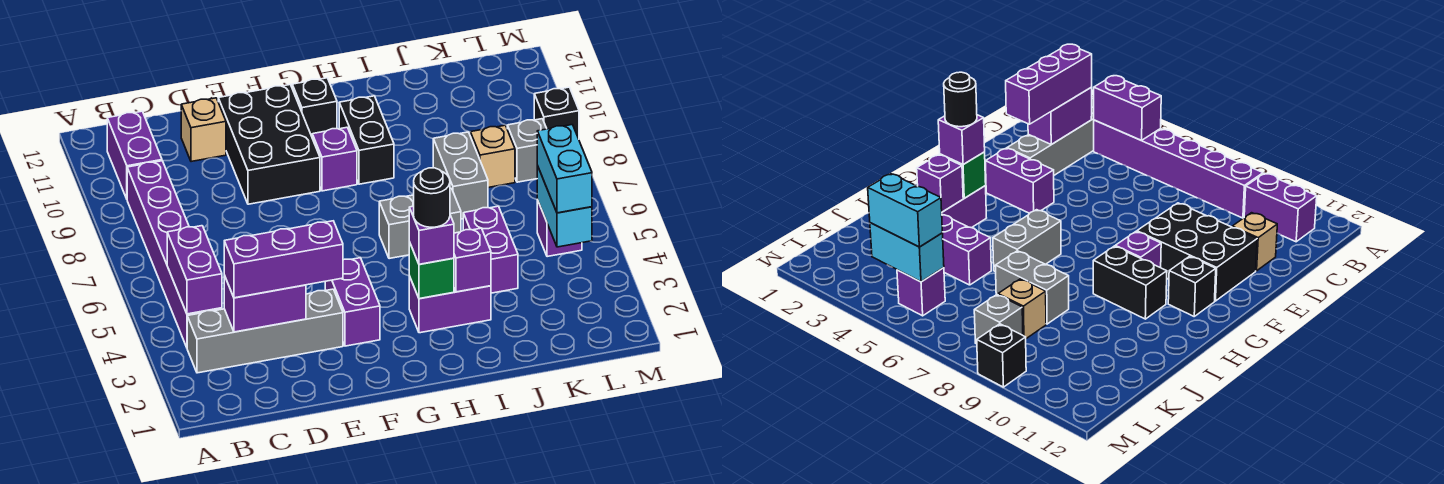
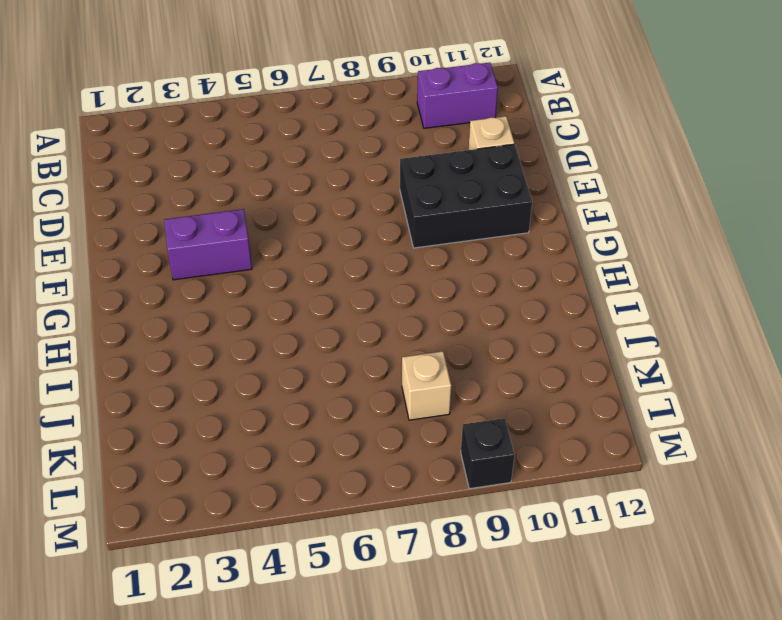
none -> grey 1x4 brick [187,289,343,373]
none -> purple 1x6 brick [127,161,222,347]
none -> purple 1x1 brick [312,127,357,191]

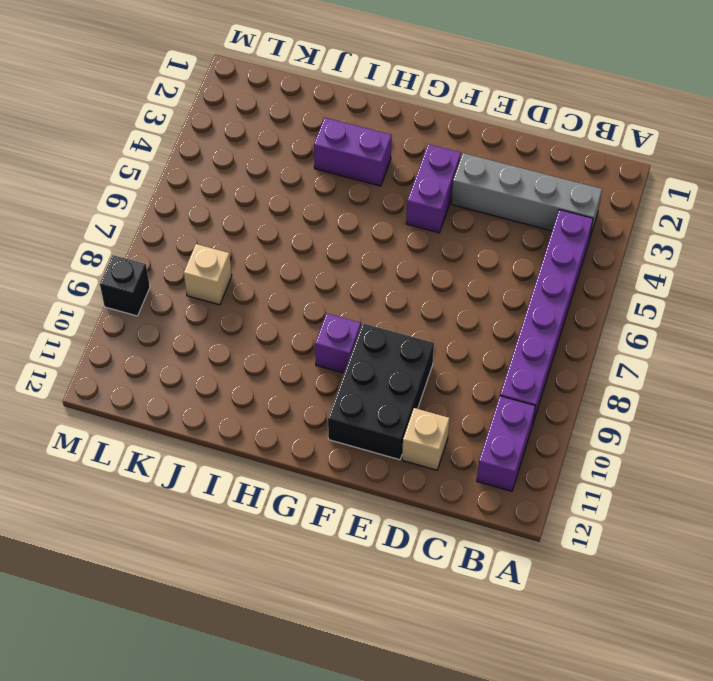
none -> black 1x1 brick [292,78,337,136]
none -> grey 1x2 brick [379,188,461,259]
none -> black 1x2 brick [339,96,394,184]

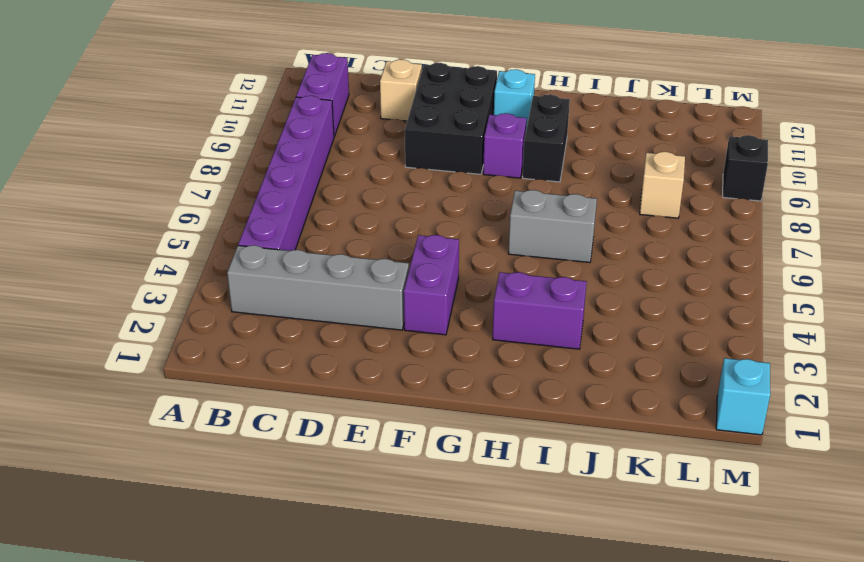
cyan 1x1 brick [494,69,535,129] -> black 1x1 brick [292,78,337,136]
cyan 1x1 brick [716,358,770,435] -> none
none -> purple 1x2 brick [463,206,518,293]
none -> grey 1x2 brick [433,132,488,219]
none -> purple 1x1 brick [537,200,582,257]

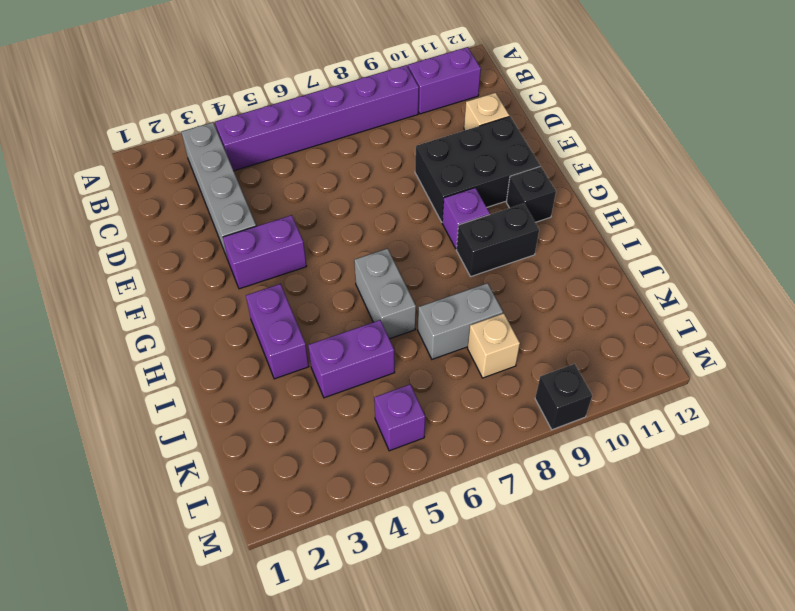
none -> grey 1x1 brick [507,119,547,182]
none -> purple 1x2 brick [167,226,222,314]
none -> purple 1x2 brick [224,275,306,332]

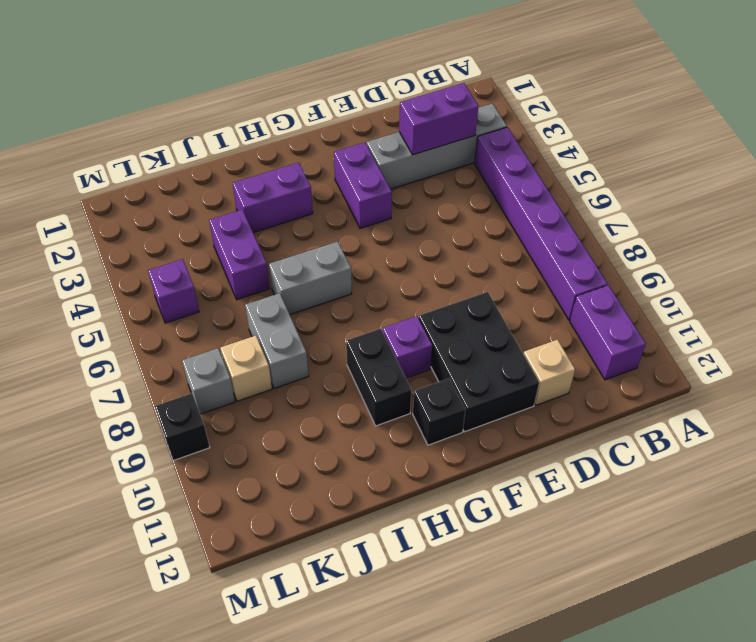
none -> purple 1x2 brick [167,226,222,314]
none -> green 1x1 brick [409,242,454,299]
none -> purple 1x1 brick [454,228,491,292]

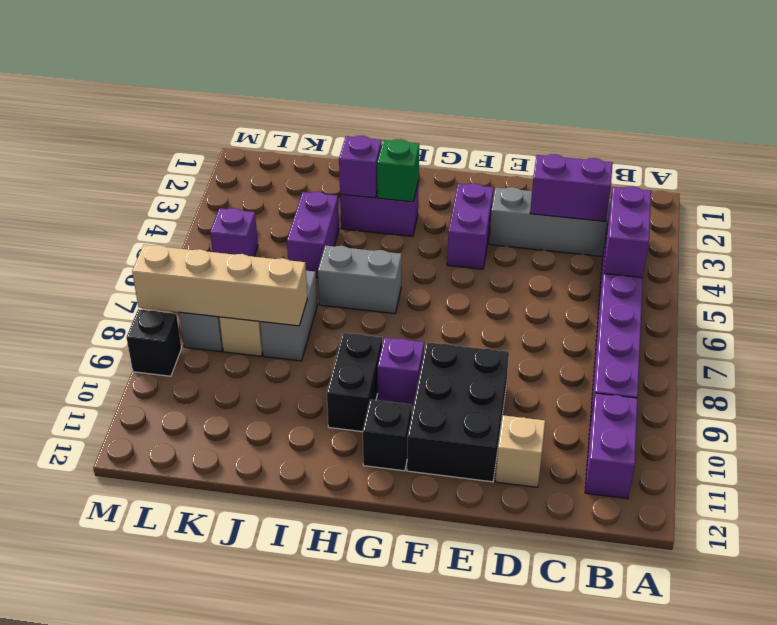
tan 1x4 brick [132,245,307,326] -> none
none -> cyan 1x2 brick [537,166,592,247]
none -> purple 1x3 brick [224,221,343,298]
none -> purple 1x1 brick [409,206,454,264]

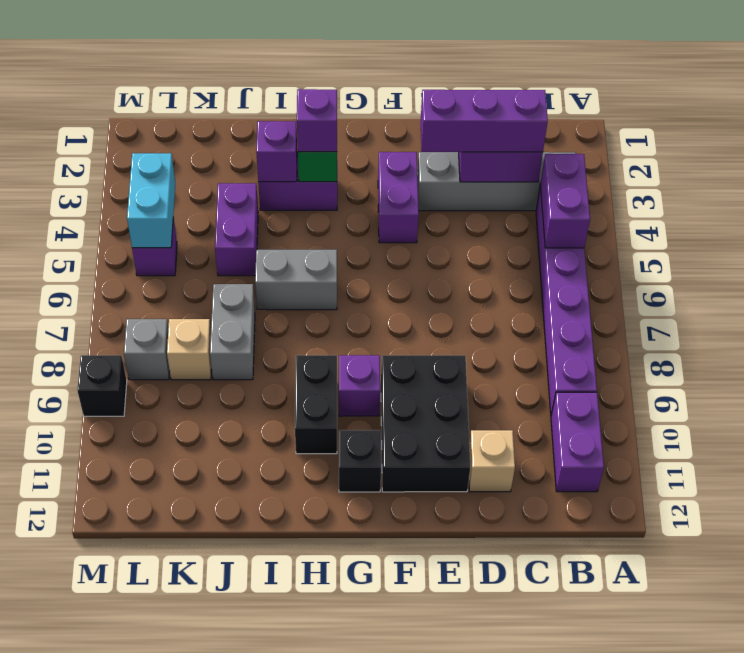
none -> cyan 1x2 brick [537,125,592,213]
none -> black 1x1 round brick [414,168,450,227]

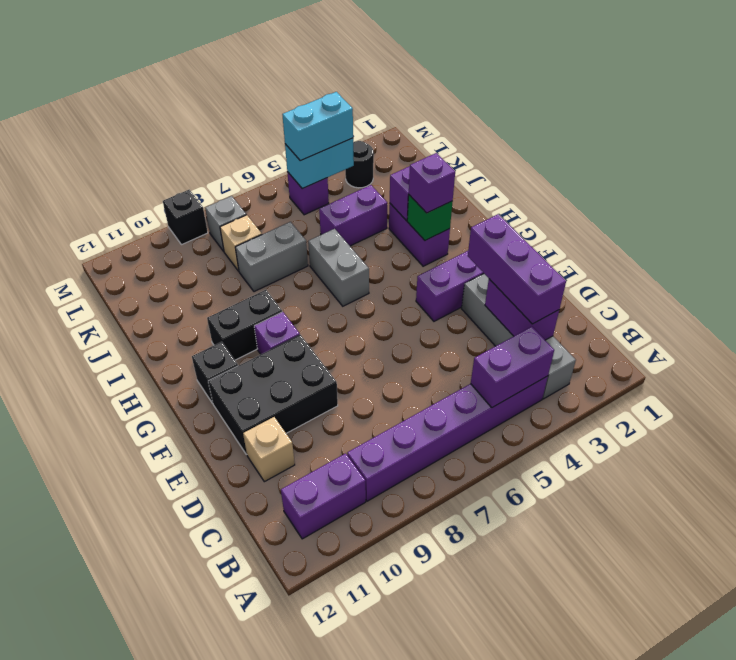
black 1x1 round brick [345,141,374,188] -> black 1x1 round brick moved to [414,168,450,227]

